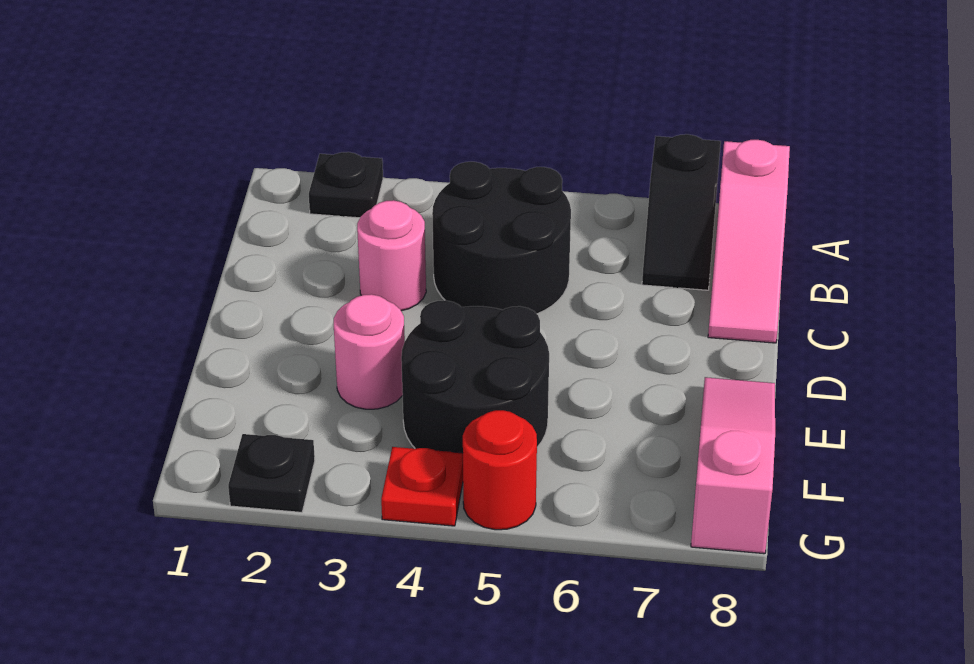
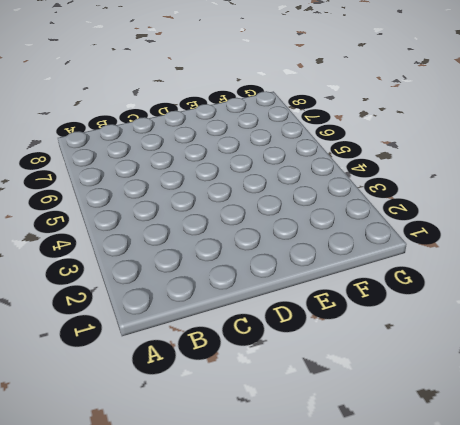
none -> black 1x1 plate [309,152,383,218]
none -> black 1x2 slope [642,134,721,290]

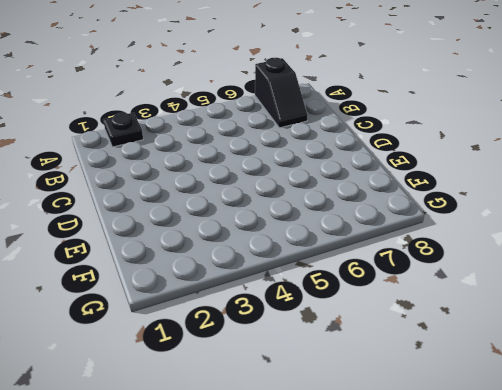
none -> pink 1x3 slope [708,140,790,343]
none -> black 2x2 round brick [432,162,571,314]

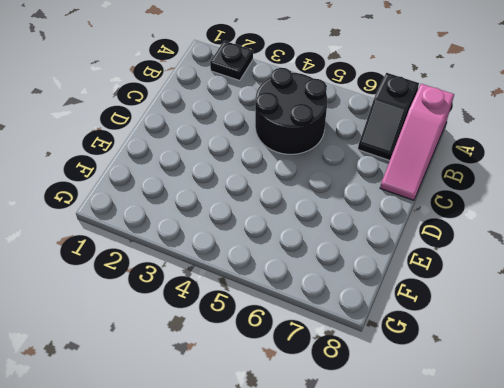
none -> pink 1x1 round brick [357,200,426,311]
none -> pink 1x1 round brick [334,294,405,409]

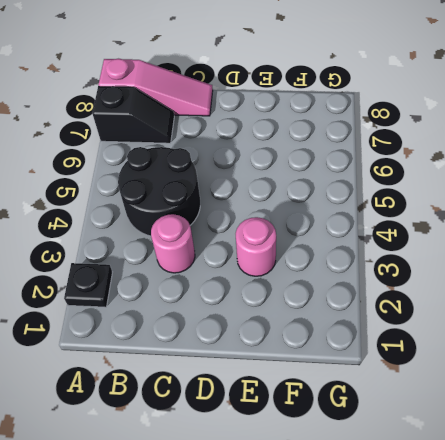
none -> black 2x2 round brick [401,300,549,453]
none -> pink 1x3 slope [691,377,775,554]

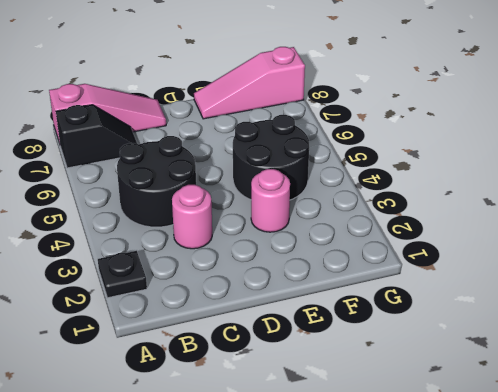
none -> black 1x1 plate [228,434,315,512]
none -> red 1x1 plate [381,447,463,526]

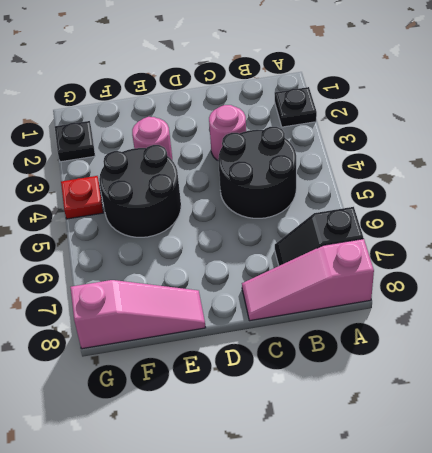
none -> red 1x1 round brick [463,410,537,530]

